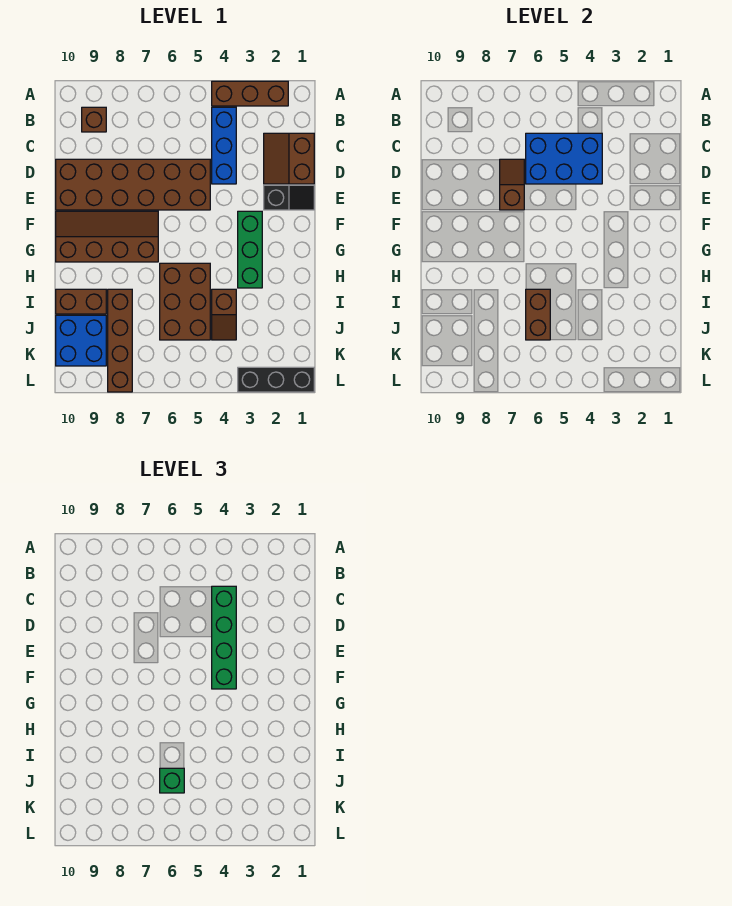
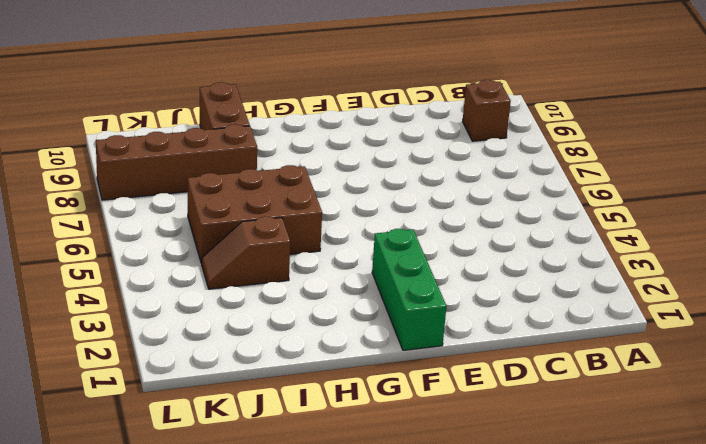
green 1x3 brick [372,229,446,350] -> green 1x3 brick turned to [238,211,262,288]
none -> brown 1x3 brick [212,81,288,106]
none -> blue 1x3 brick [212,107,236,184]
none -> brown 2x2 slope [264,133,314,184]

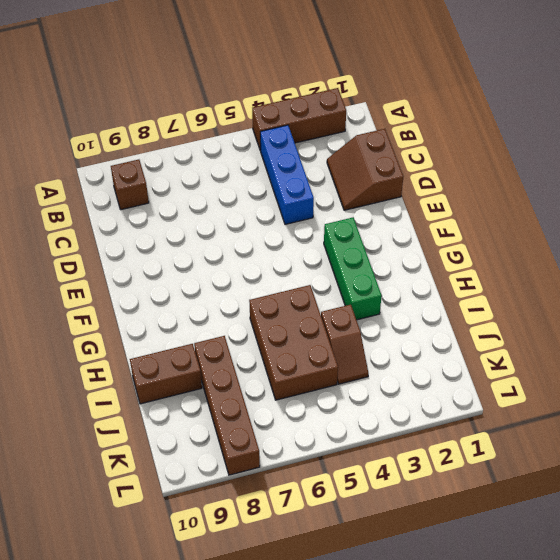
none -> brown 2x6 brick [56,159,210,210]
none -> black 1x2 slope [264,185,314,210]
none -> brown 2x4 slope [56,211,158,262]

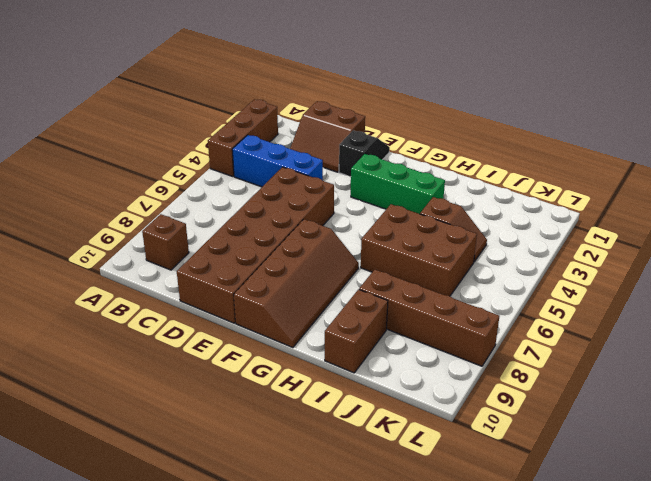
brown 2x4 slope [234,219,359,348] -> brown 2x4 slope turned to [56,211,158,262]
none -> blue 2x2 brick [56,315,106,366]
none -> black 1x3 brick [238,367,314,392]
none -> blue 2x3 brick [526,133,602,184]

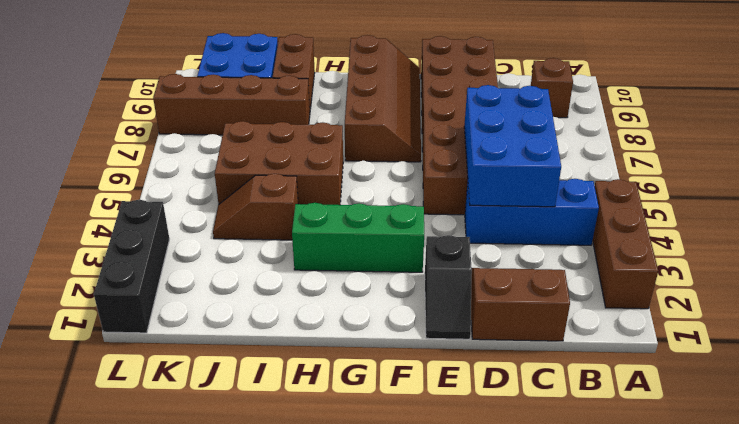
none -> brown 1x2 slope [500,159,524,210]
none -> brown 1x2 brick [526,289,550,340]
none -> green 1x4 brick [212,586,236,689]

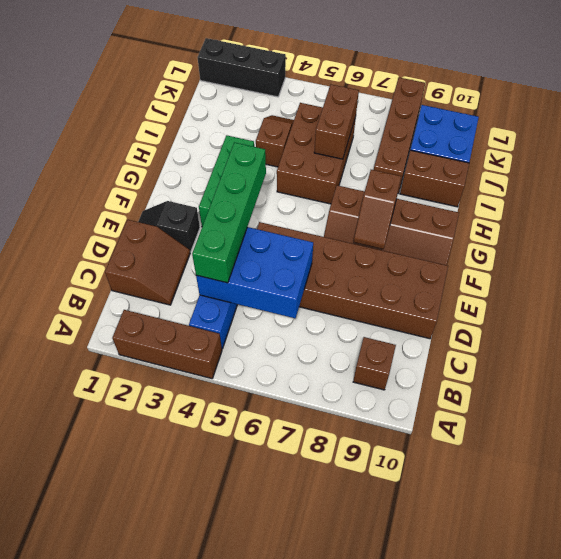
brown 1x2 slope [354,170,401,249] -> brown 1x2 slope moved to [500,159,524,210]
none -> green 1x1 brick [160,768,184,793]

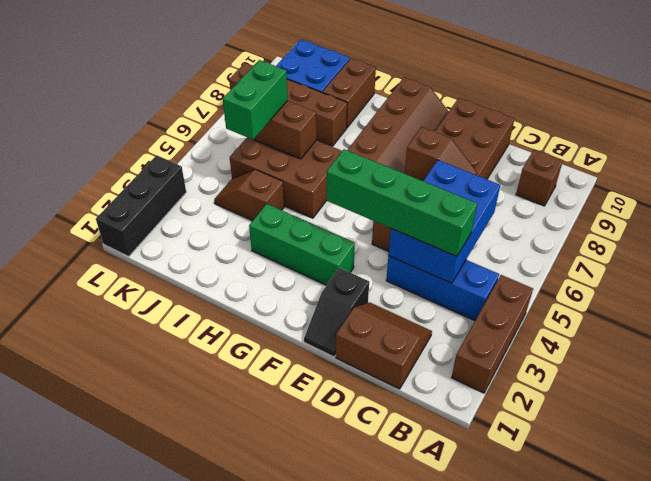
green 1x2 brick [223,60,288,140] -> green 1x1 brick [160,768,184,793]

